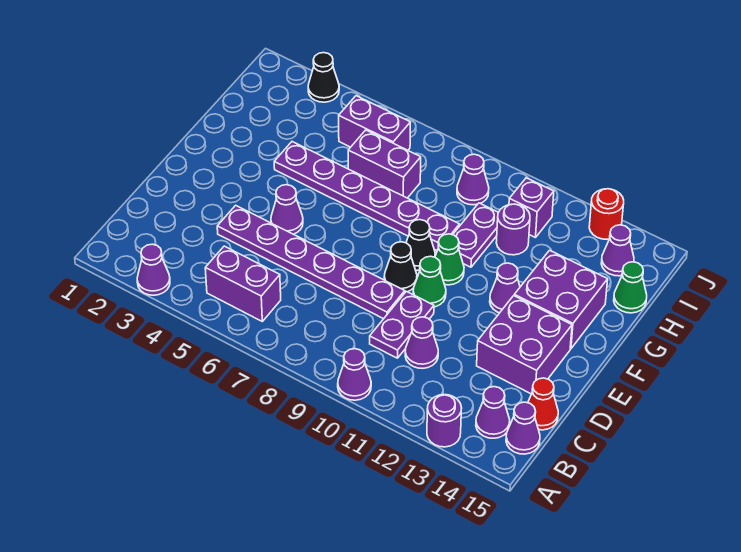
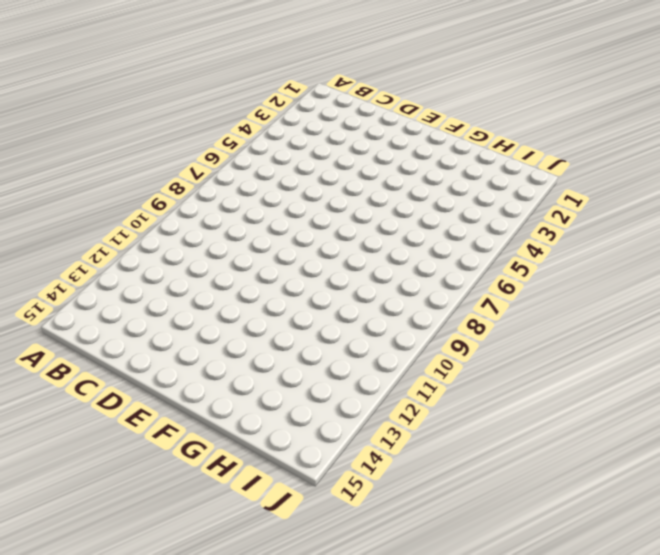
none -> purple 1x1 cone [137,244,170,295]
none -> purple 1x1 cone [338,349,371,400]
none -> purple 1x1 round brick [427,395,462,447]

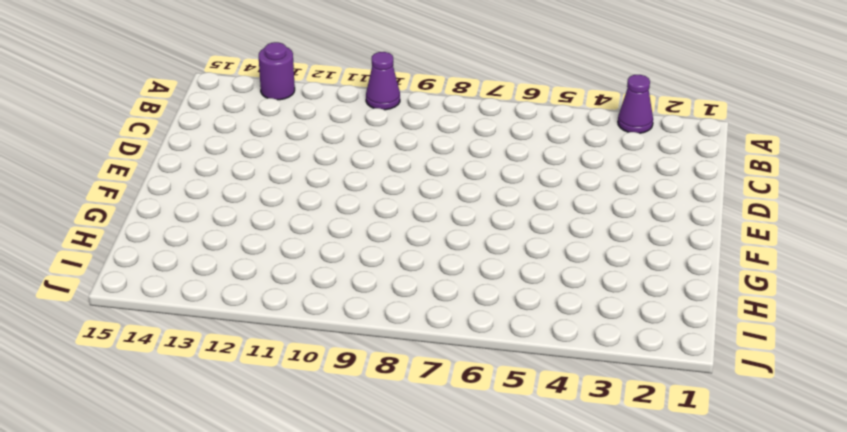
none -> purple 1x2 brick [205,246,281,321]
none -> purple 1x1 cone [476,387,510,438]
none -> purple 1x1 cone [506,402,540,454]

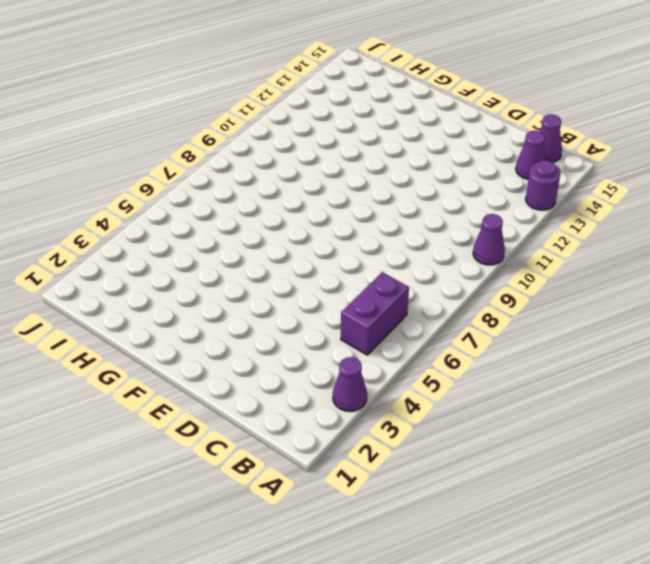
none -> purple 1x2 plate [370,291,434,358]
none -> purple 1x1 cone [405,317,438,368]
none -> red 1x1 cone [528,378,558,430]

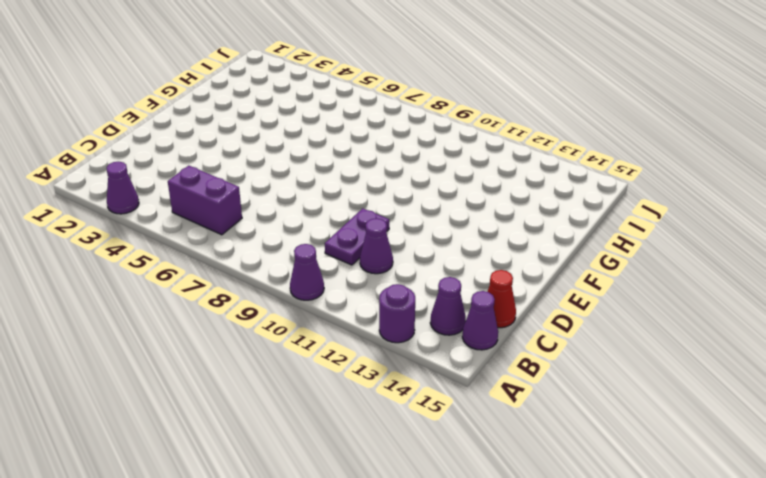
none -> purple 1x6 plate [217,205,405,319]
none -> purple 2x2 brick [477,296,572,394]
none -> purple 1x1 cone [271,185,303,234]

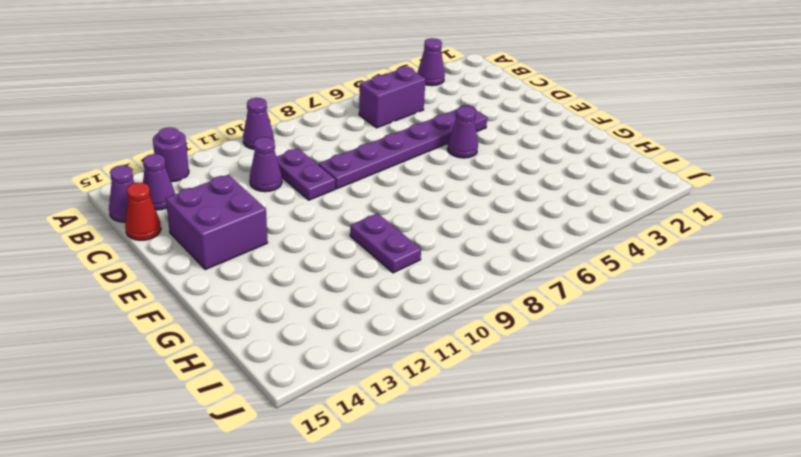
none -> black 1x1 cone [384,242,417,292]
none -> green 1x1 cone [413,256,446,307]
none -> black 1x1 cone [406,220,435,270]

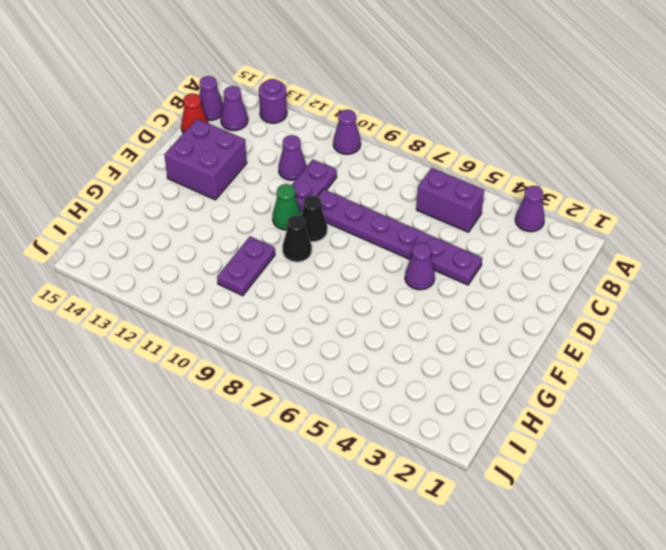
none -> green 1x1 cone [435,234,464,285]
none -> purple 1x1 cone [490,263,520,313]
none -> purple 2x2 brick [514,250,608,349]

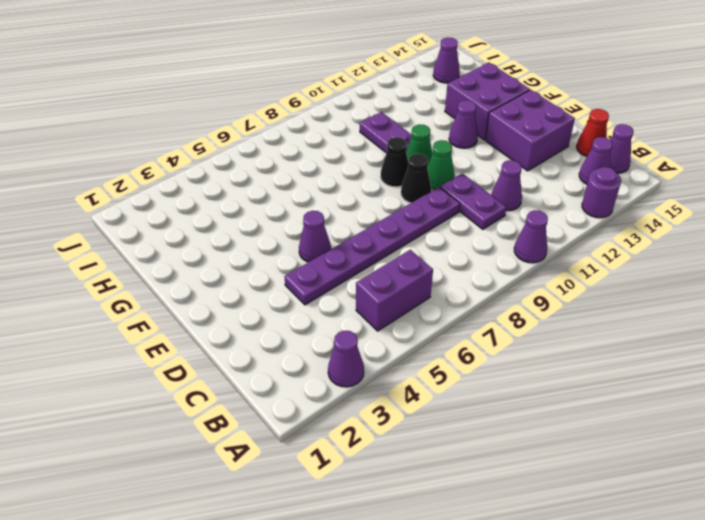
none -> purple 1x6 plate [274,142,460,250]
none -> purple 1x2 brick [348,130,421,198]
none -> purple 1x1 round brick [496,204,530,255]

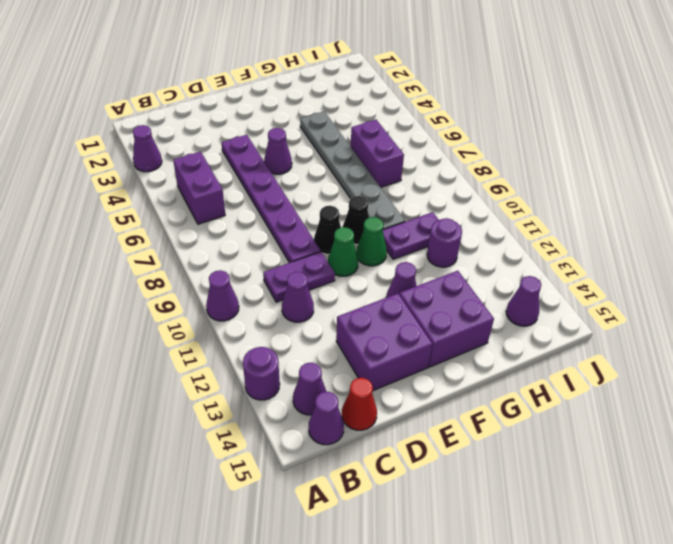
grey 1x6 plate [300,112,405,230] -> purple 1x6 plate [274,142,460,250]
none -> green 1x1 cone [614,262,647,313]
none -> purple 1x2 brick [339,96,410,150]
none -> purple 1x1 cone [457,154,489,205]

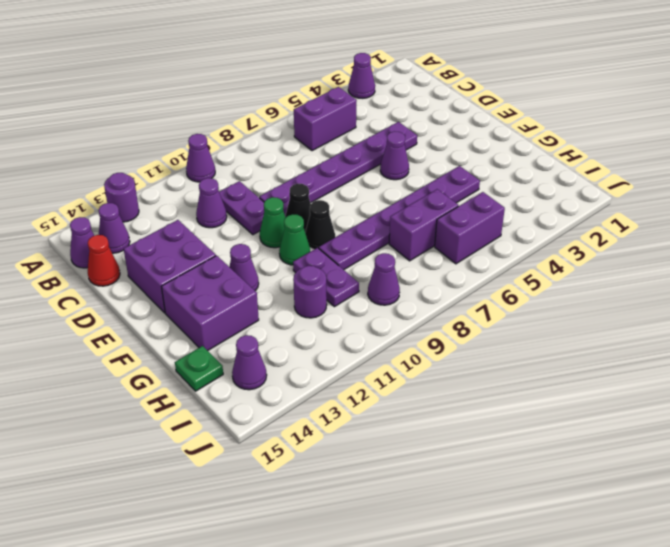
green 1x1 plate [175,346,223,391] -> green 1x1 cone [614,262,647,313]
none -> purple 1x1 brick [509,178,554,238]
none -> black 1x1 cone [308,53,339,102]
none -> red 1x1 round brick [589,189,624,239]

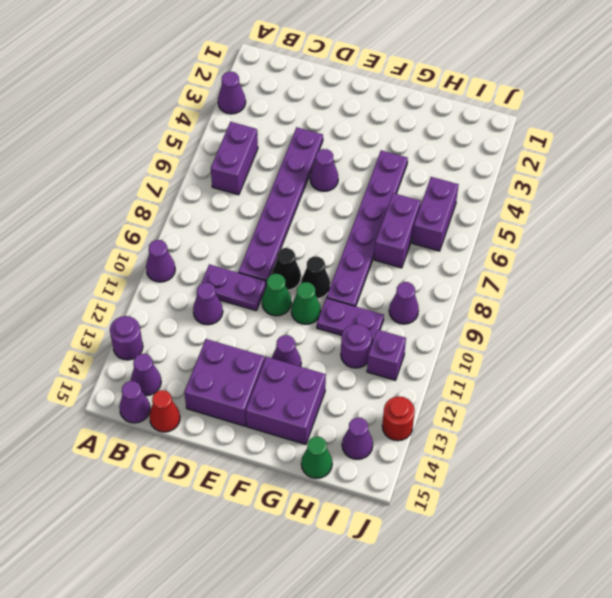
none -> black 1x1 cone [308,53,339,102]

